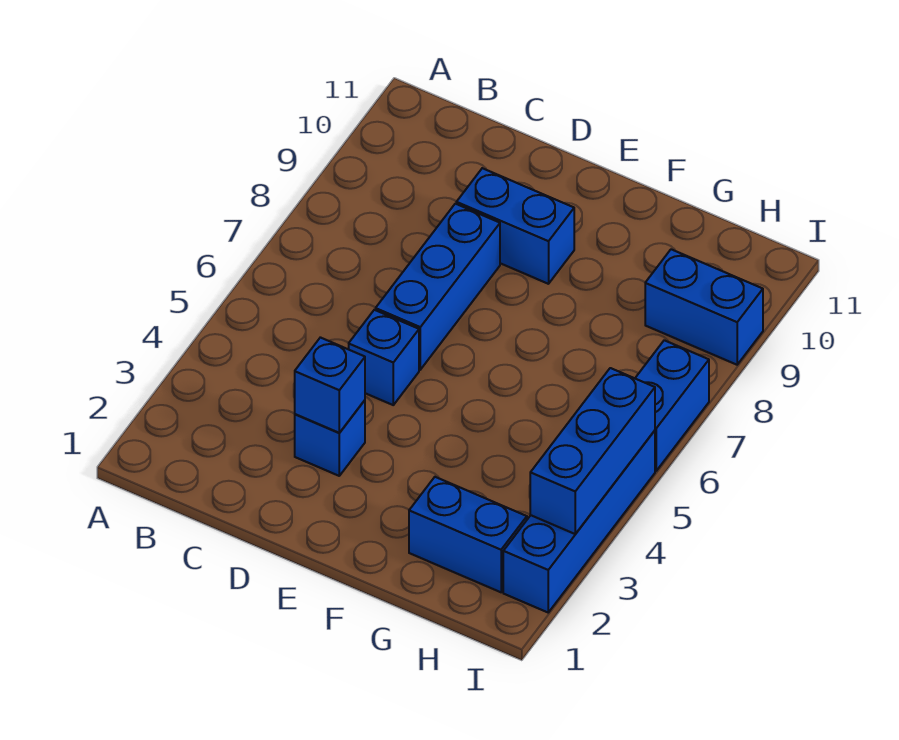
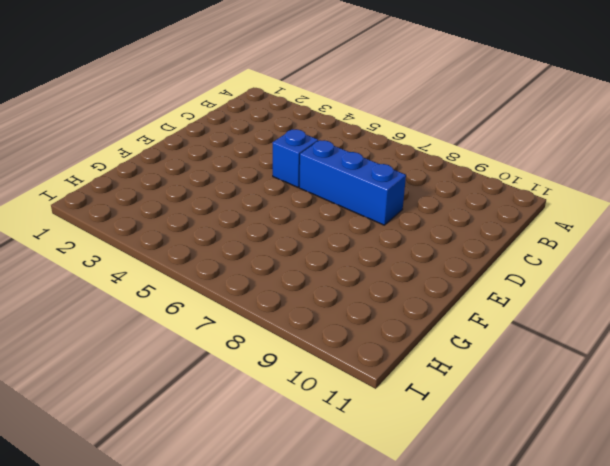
none -> blue 1x1 brick [295,400,365,476]
none -> blue 1x2 brick [456,168,574,284]

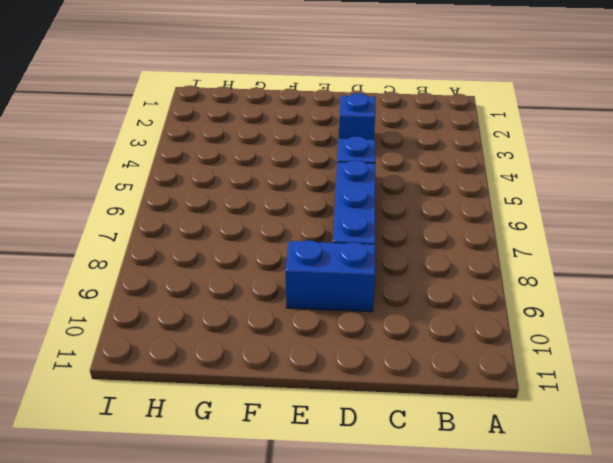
none -> blue 1x2 brick [409,477,527,592]
none -> blue 1x2 brick [645,249,763,365]

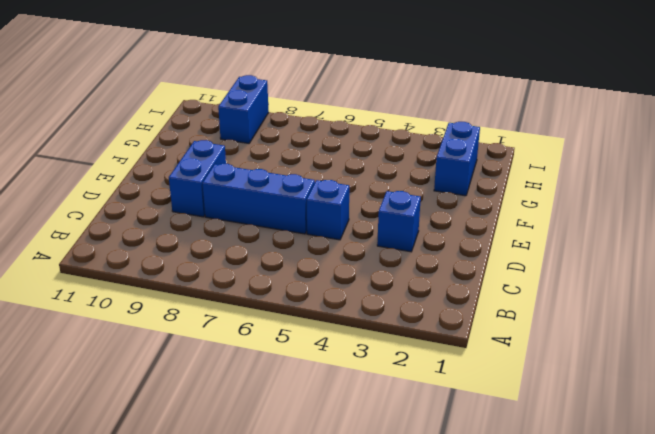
none -> blue 1x4 brick [503,431,655,612]
none -> blue 1x2 brick [635,340,709,471]

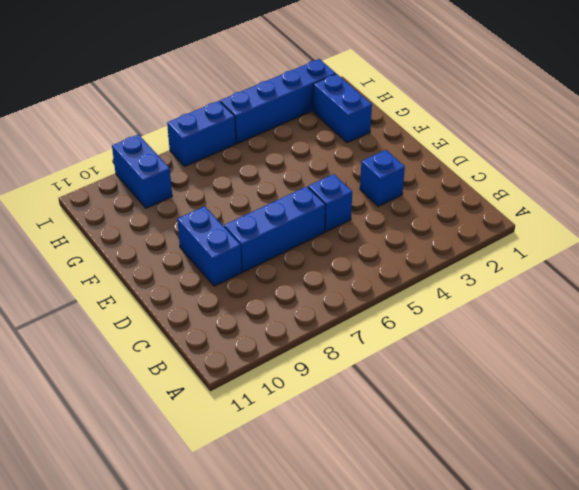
none -> blue 1x1 brick [295,337,365,433]
none -> blue 1x3 brick [530,368,655,534]

